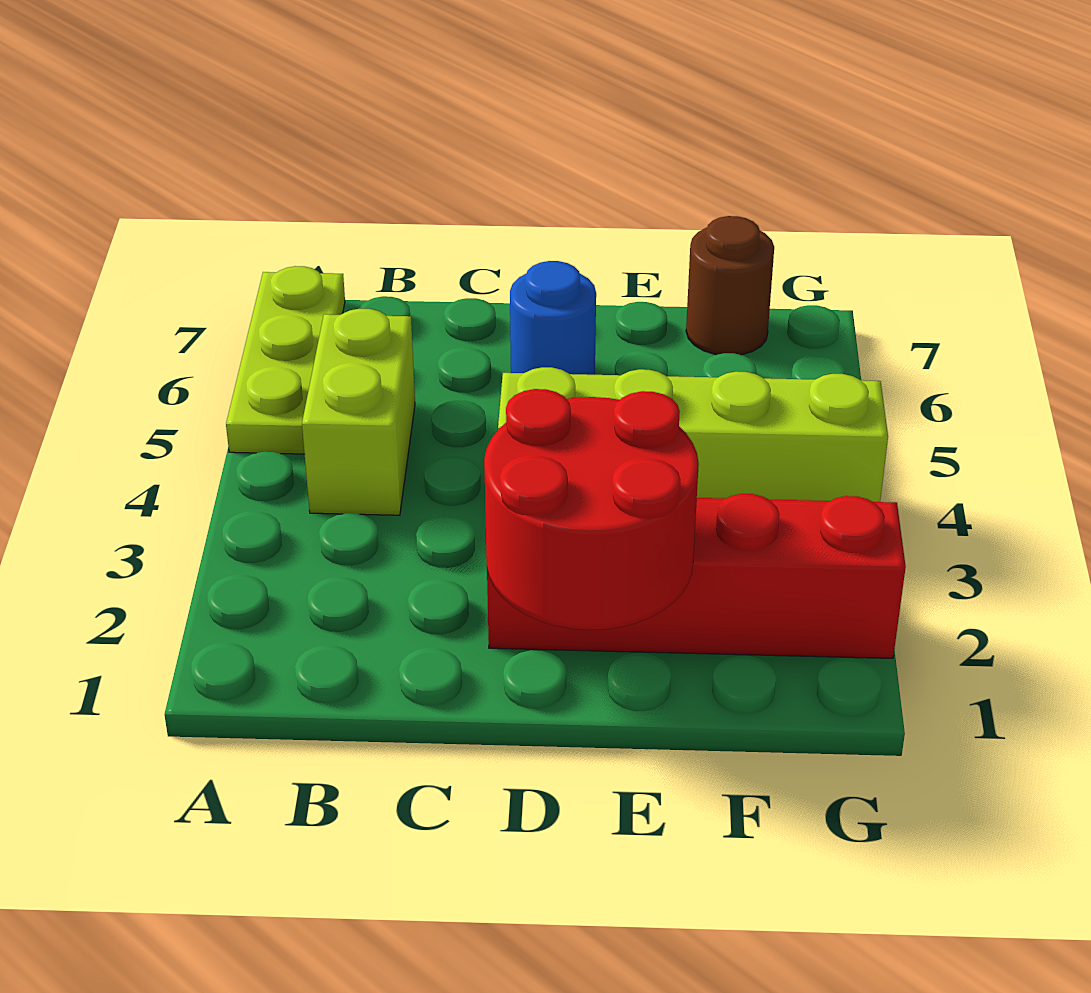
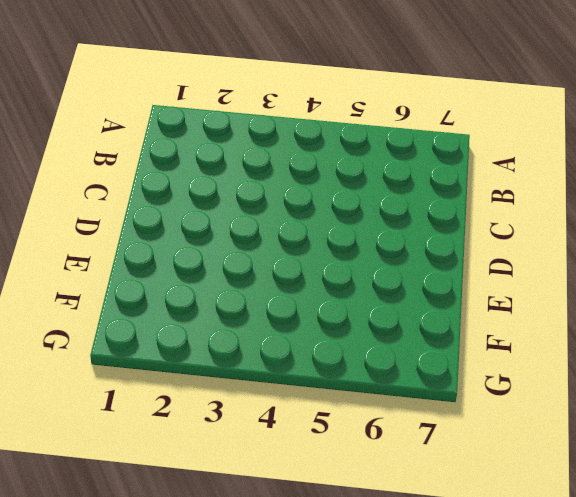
none -> lime 1x3 plate [226,266,345,454]
none -> lime 1x2 brick [302,309,415,515]

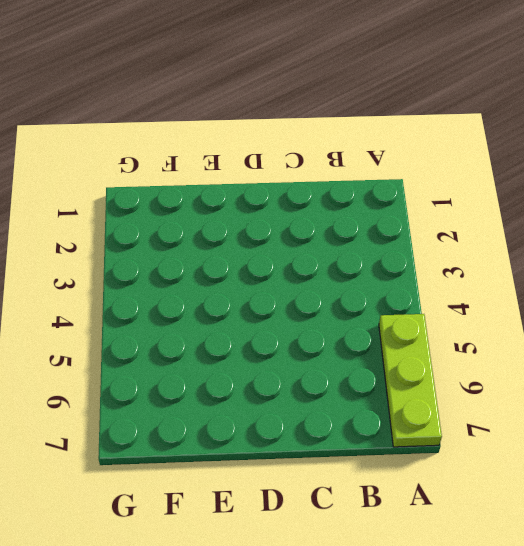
none -> lime 1x2 brick [302,309,415,515]
none -> red 1x4 brick [487,494,906,658]

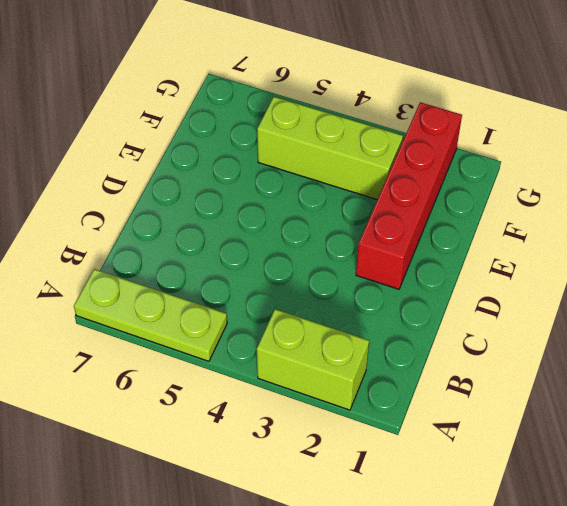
lime 1x2 brick [257,309,369,410] -> lime 1x2 brick moved to [302,309,415,515]
lime 1x3 brick [257,97,403,200] -> lime 1x4 brick [498,367,888,502]
none -> blue 1x1 round brick [510,261,596,375]
none -> brown 1x1 round brick [686,216,774,355]

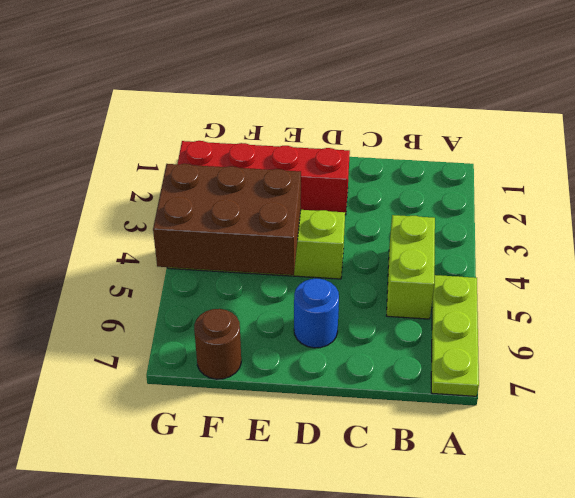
brown 2x3 brick [153,164,301,275] -> none
none -> red 2x2 round brick [484,389,699,630]

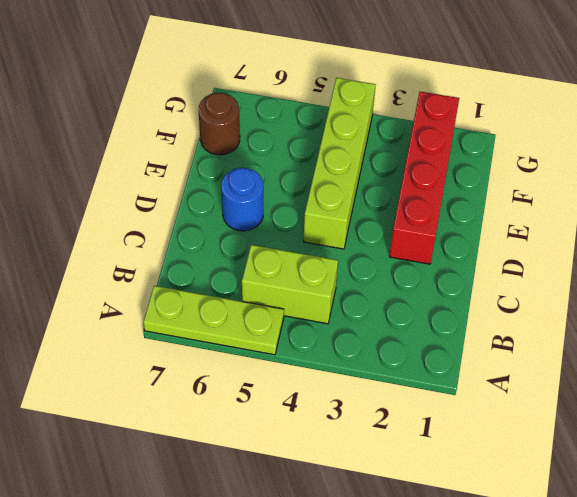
none -> red 2x2 round brick [484,389,699,630]

